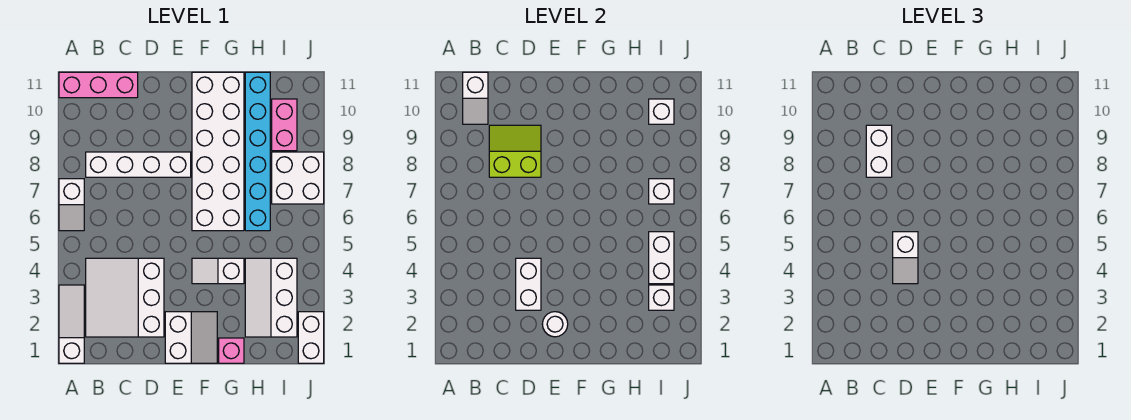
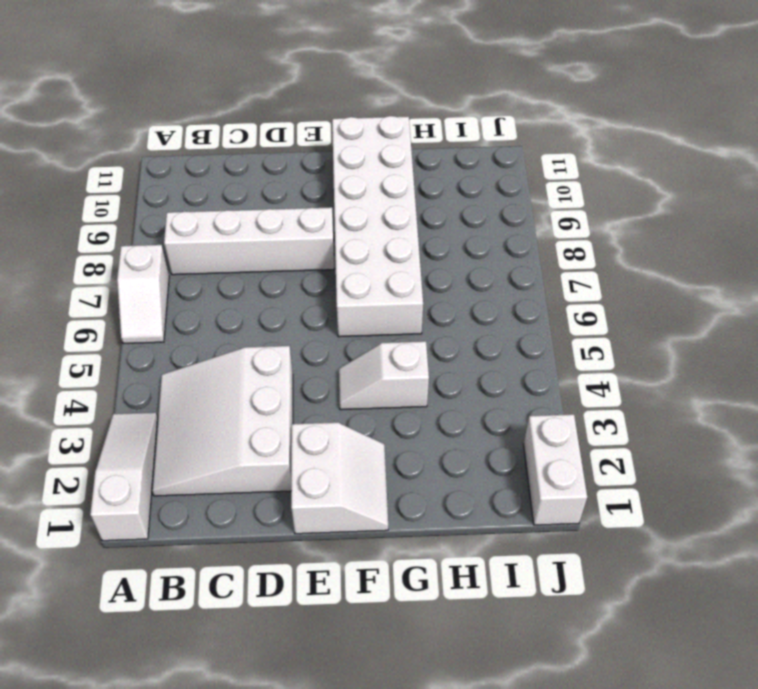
none -> pink 1x3 brick [59,72,138,98]
none -> pink 1x1 brick [219,338,244,363]
none -> white 2x3 slope [245,258,297,337]

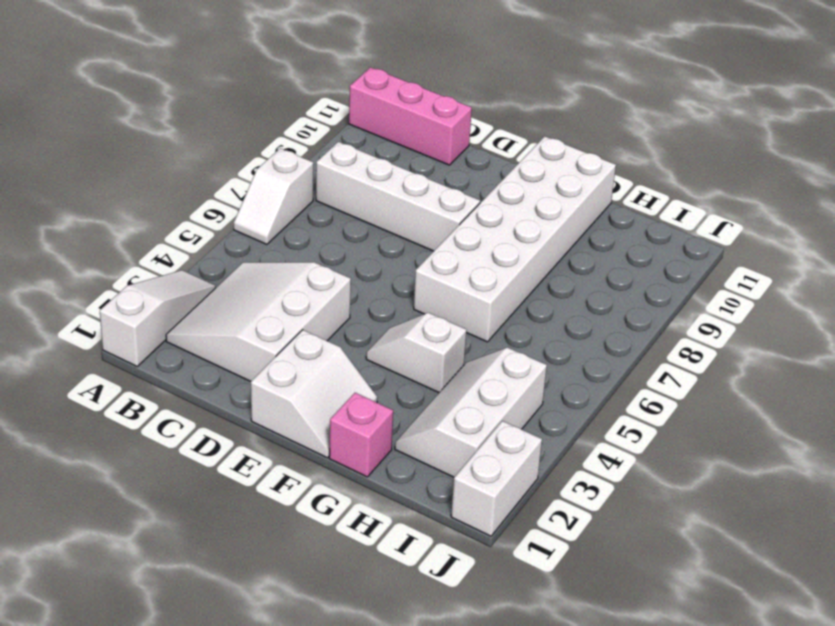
none -> cyan 1x6 brick [245,72,270,231]
none -> white 2x2 brick [272,152,324,204]
none -> pink 1x2 brick [272,99,297,151]

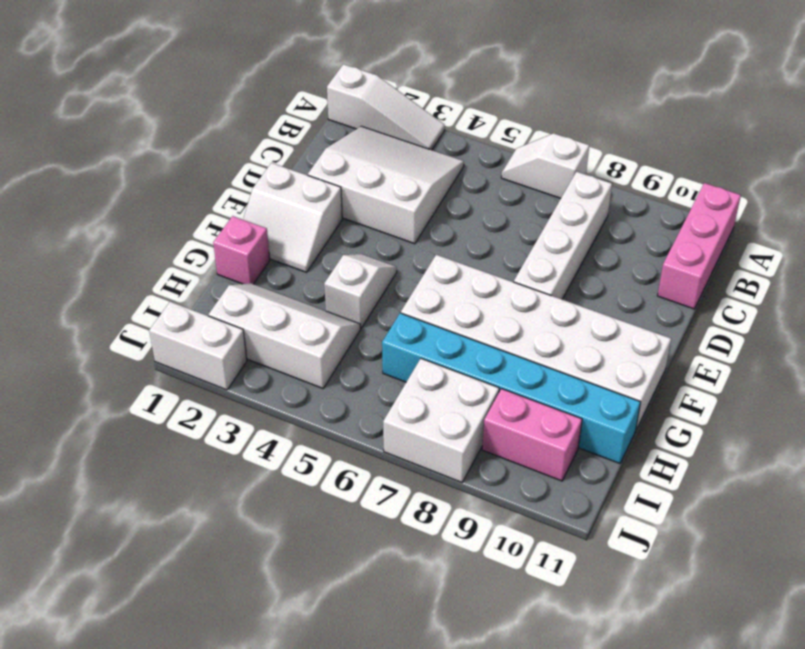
none -> white 1x2 slope [463,72,488,124]
none -> lime 2x2 slope [489,125,541,177]
none -> white 1x2 brick [516,258,541,310]

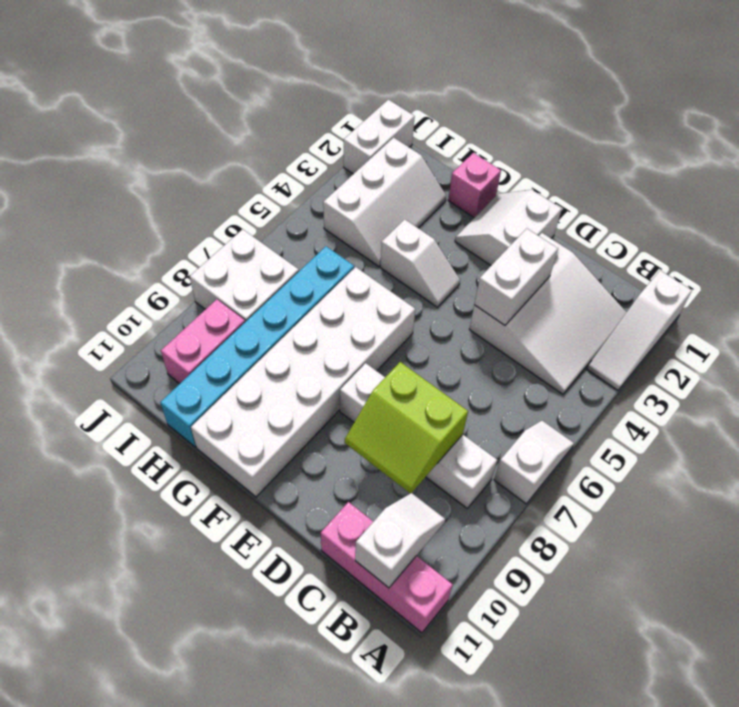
none -> white 1x1 round brick [542,312,568,337]
none -> white 1x1 brick [649,285,674,310]
none -> white 1x2 brick [649,232,674,284]

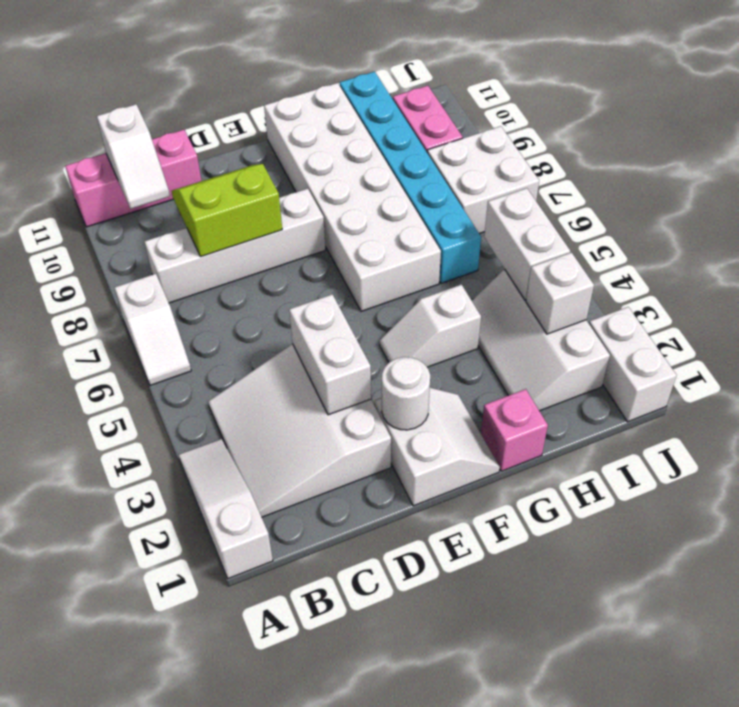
none -> white 1x1 brick [649,179,674,204]
none -> white 1x1 brick [649,99,674,124]
none -> white 1x2 brick [866,125,892,177]

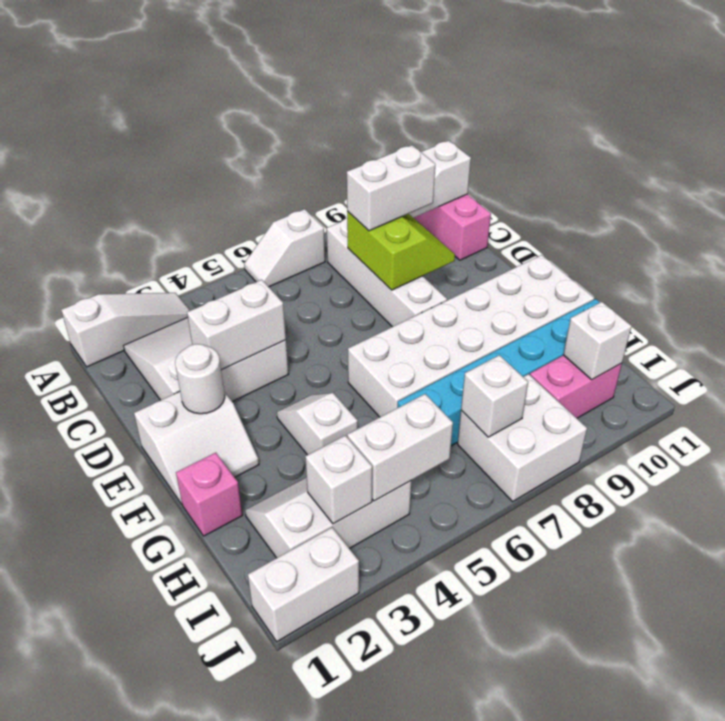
none -> white 1x2 slope [893,232,918,284]

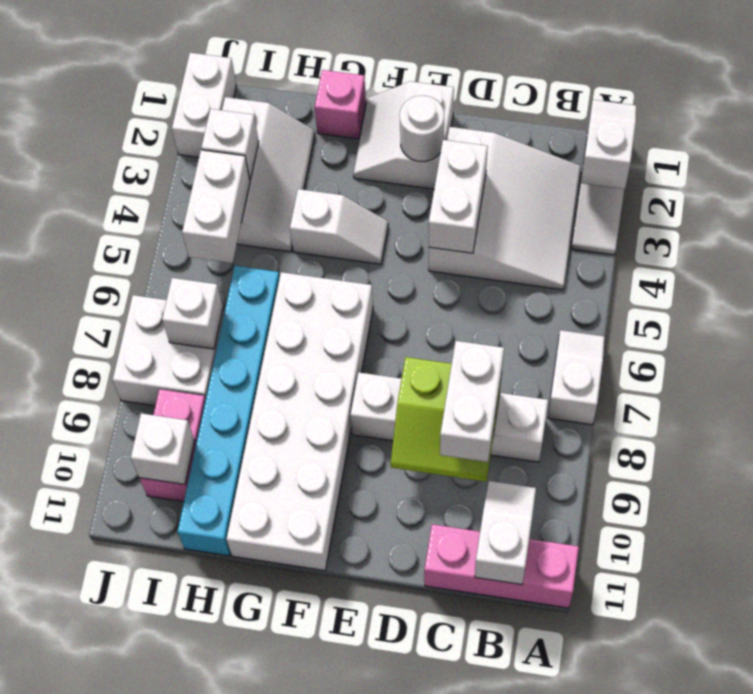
white 1x2 slope [581,100,636,189] -> white 1x2 slope moved to [893,232,918,284]

